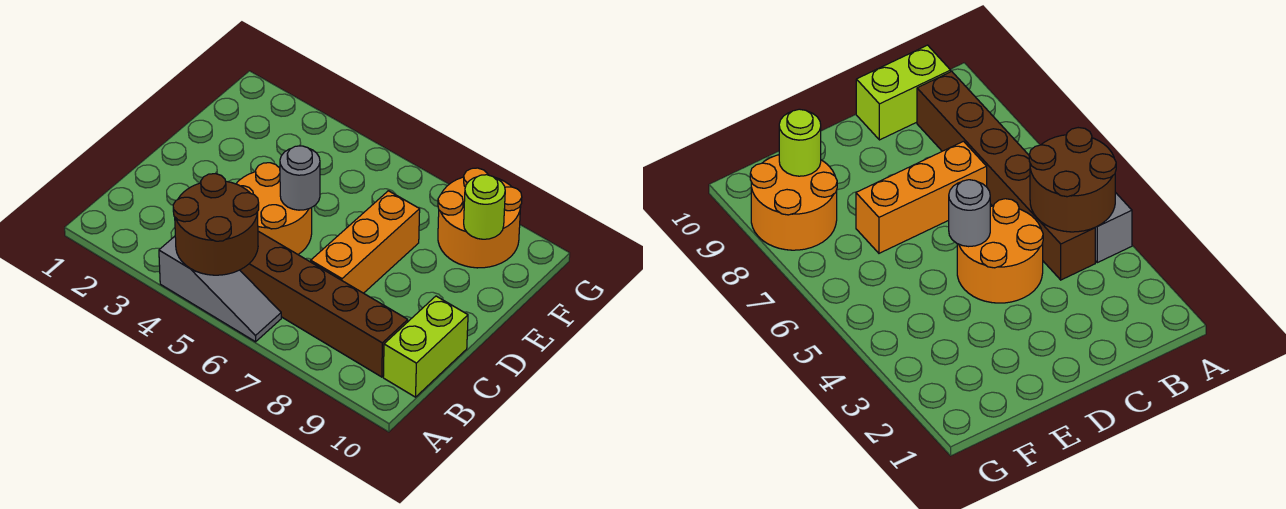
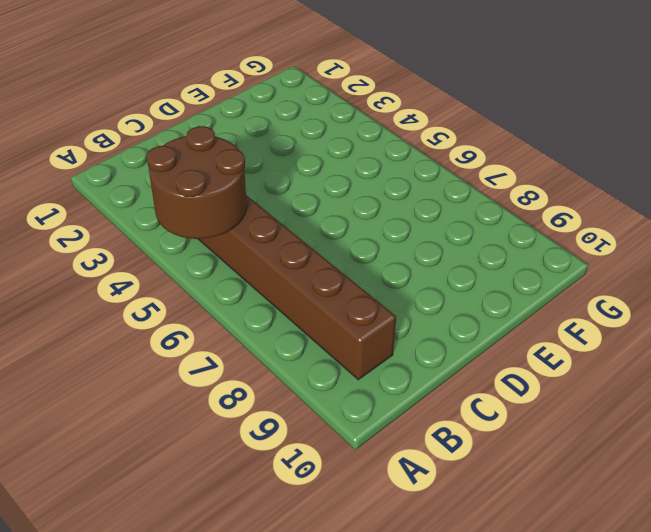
none -> grey 1x3 slope [159,236,281,342]
none -> lime 1x2 brick [383,296,468,397]

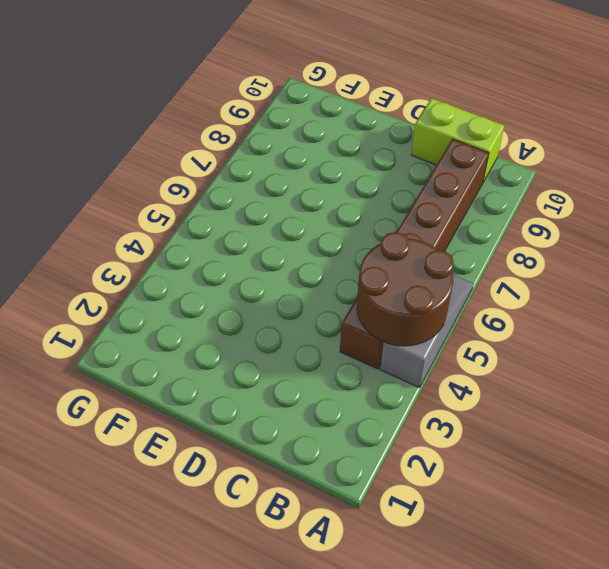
none -> orange 2x2 round brick [236,163,312,254]
none -> orange 1x3 brick [311,191,420,293]

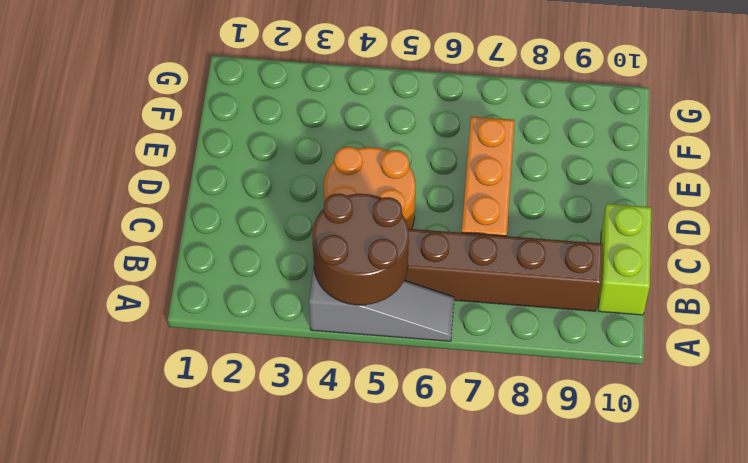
none -> orange 2x2 round brick [438,168,522,268]
none -> grey 1x1 round brick [280,146,320,210]

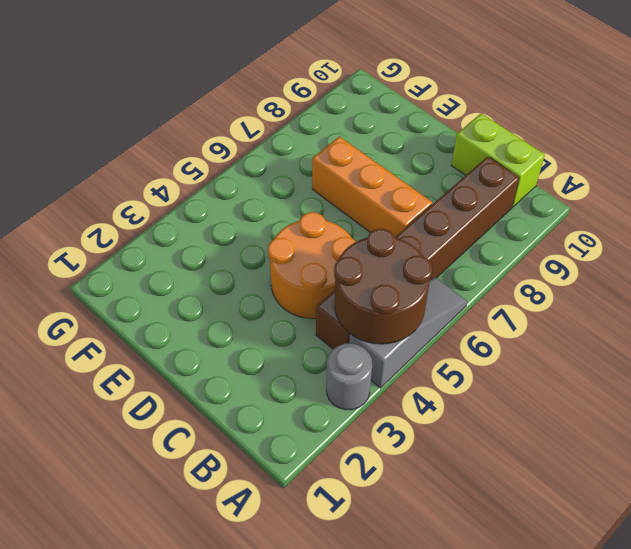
grey 1x1 round brick [326,344,372,410] -> grey 1x1 round brick moved to [280,146,320,210]
none -> orange 2x2 round brick [438,168,522,268]
none -> lime 1x1 round brick [464,175,505,239]

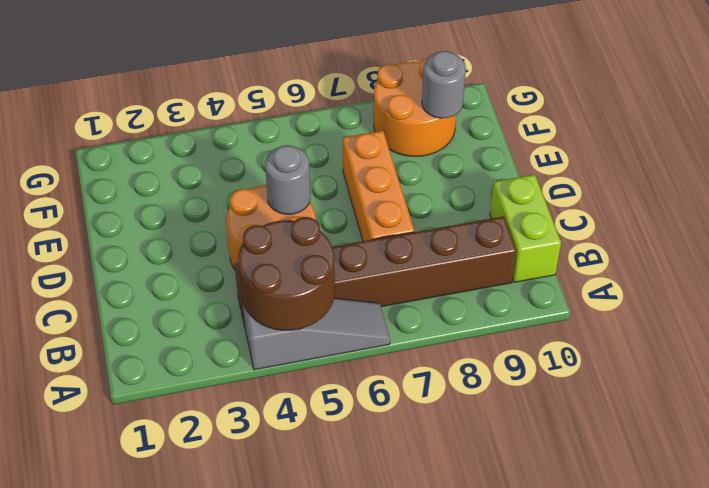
grey 1x1 round brick [422,51,466,118] -> lime 1x1 round brick [464,175,505,239]

